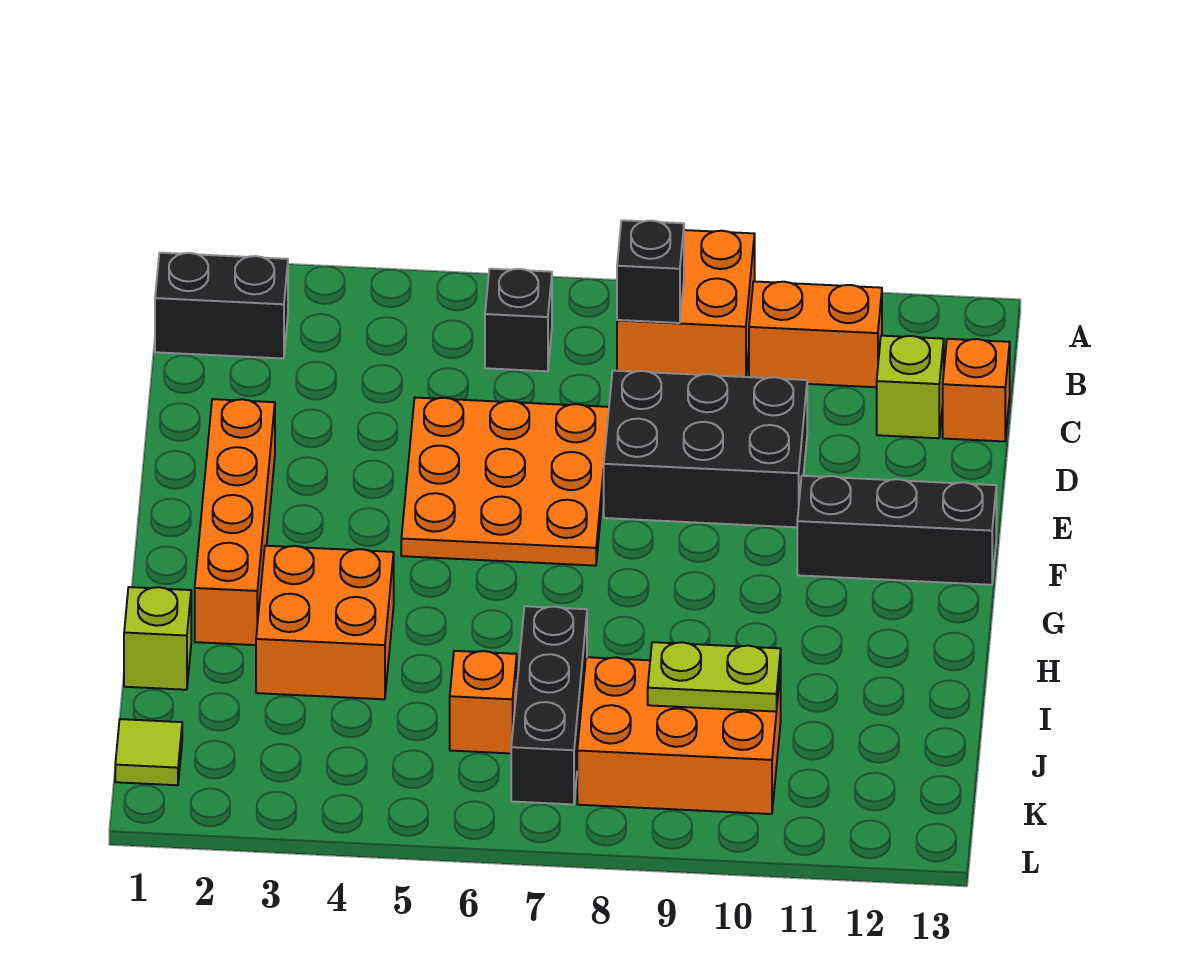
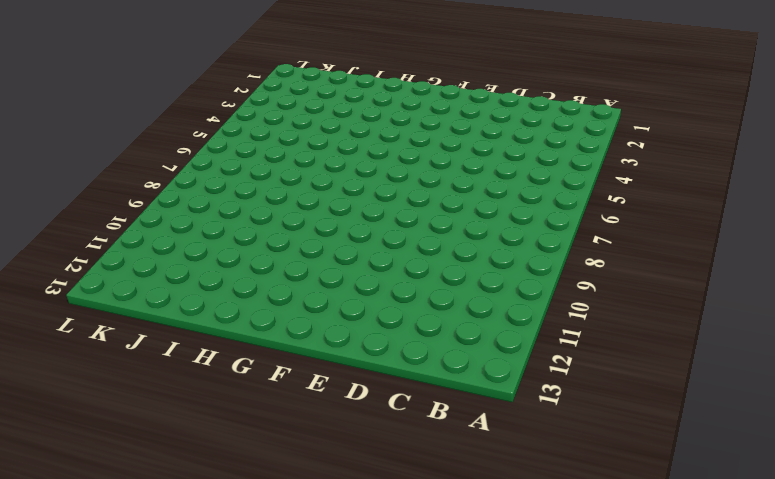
none -> orange 2x2 brick [617,230,755,377]
none -> black 1x2 brick [155,253,288,359]
none -> black 1x1 brick [485,269,552,371]

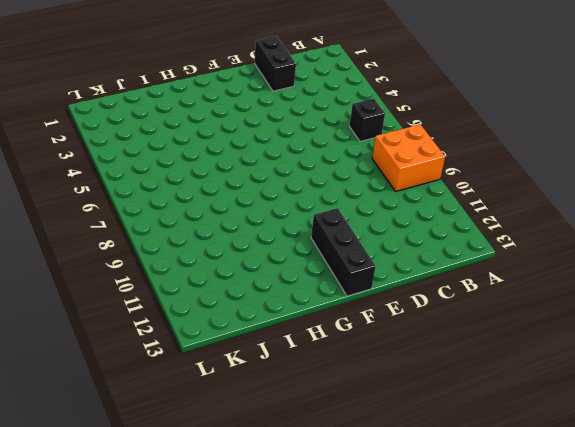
black 1x2 brick [255,36,296,91] -> black 1x2 brick moved to [155,253,288,359]
none -> orange 1x2 brick [749,281,882,387]
none -> lime 1x1 brick [877,336,944,438]
none -> orange 1x1 brick [943,339,1010,441]

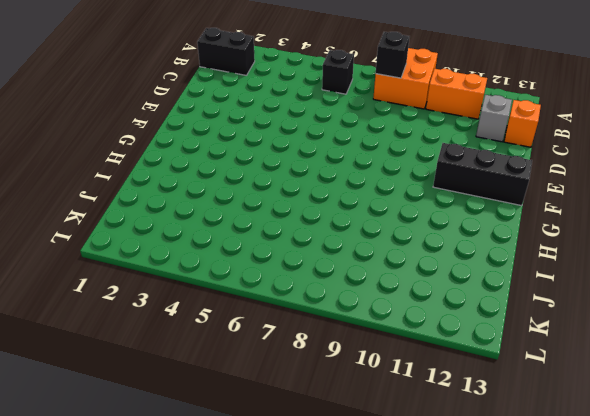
grey 1x1 brick [476,95,512,142] -> lime 1x1 brick [877,336,944,438]
none -> orange 3x3 plate [401,398,609,566]
none -> black 2x3 brick [604,371,807,527]
none -> orange 1x4 brick [195,399,275,645]

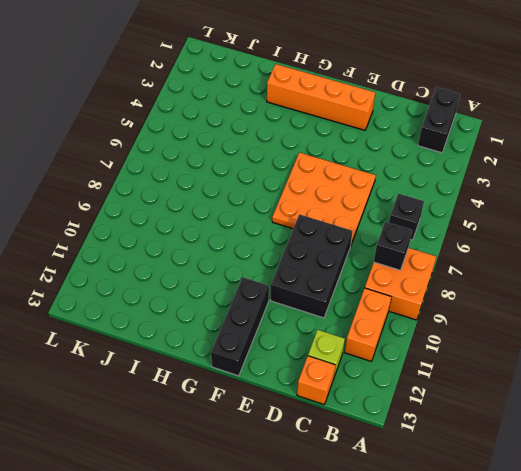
none -> orange 2x2 brick [256,546,394,699]
none -> lime 1x1 brick [124,587,191,690]
none -> black 1x3 brick [511,606,587,804]

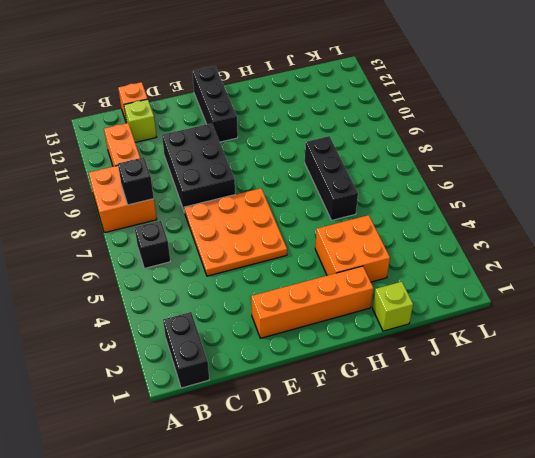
black 1x3 brick [305,136,358,220] -> black 1x3 brick turned to [511,606,587,804]
none -> orange 1x1 brick [450,651,517,753]
none -> orange 2x3 brick [577,657,781,814]
none -> lime 1x1 tile [115,719,182,785]

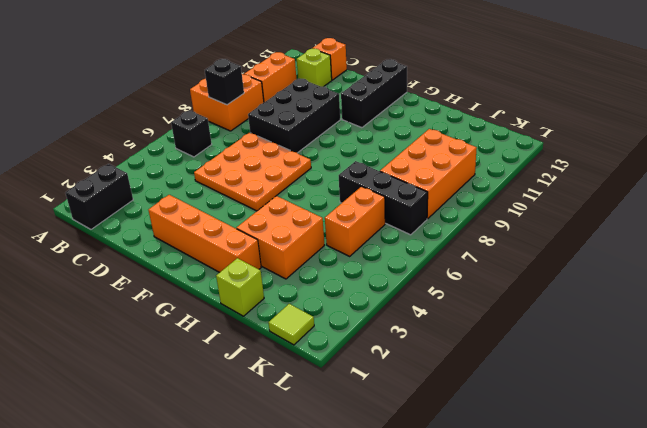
orange 1x2 brick [325,187,385,256] -> orange 1x1 brick [450,651,517,753]
none -> lime 1x2 plate [648,642,781,712]

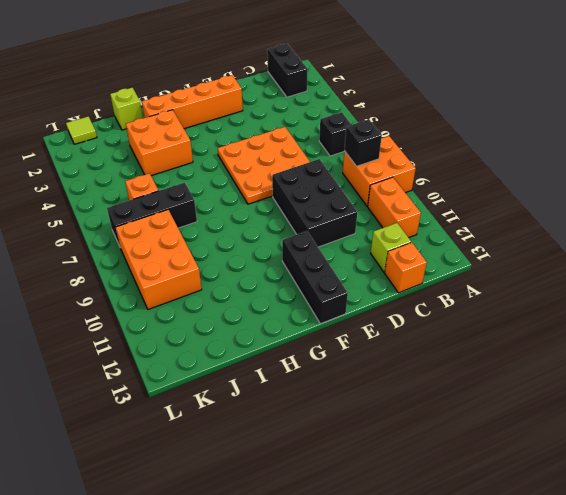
none -> lime 1x2 plate [648,642,781,712]

